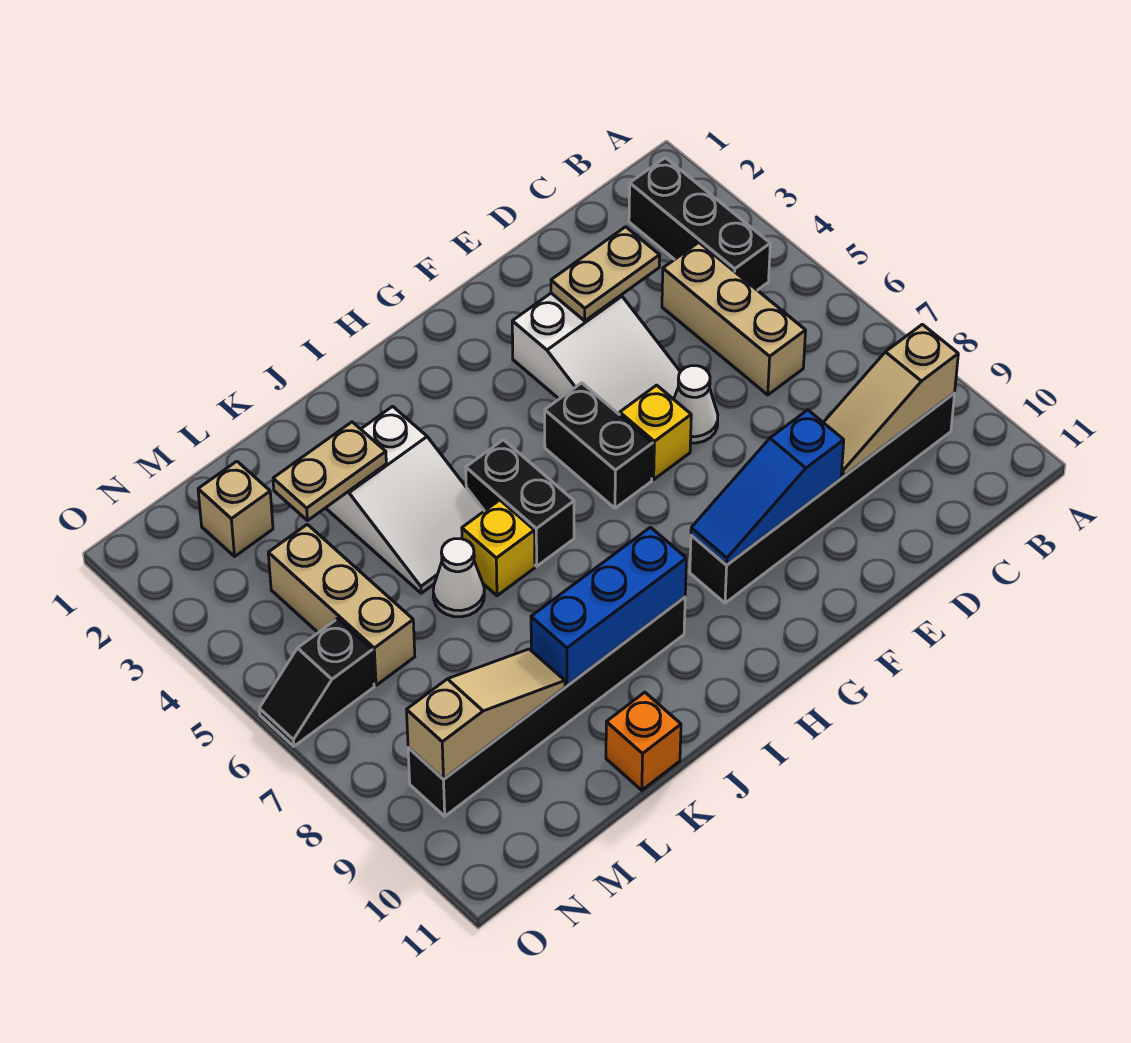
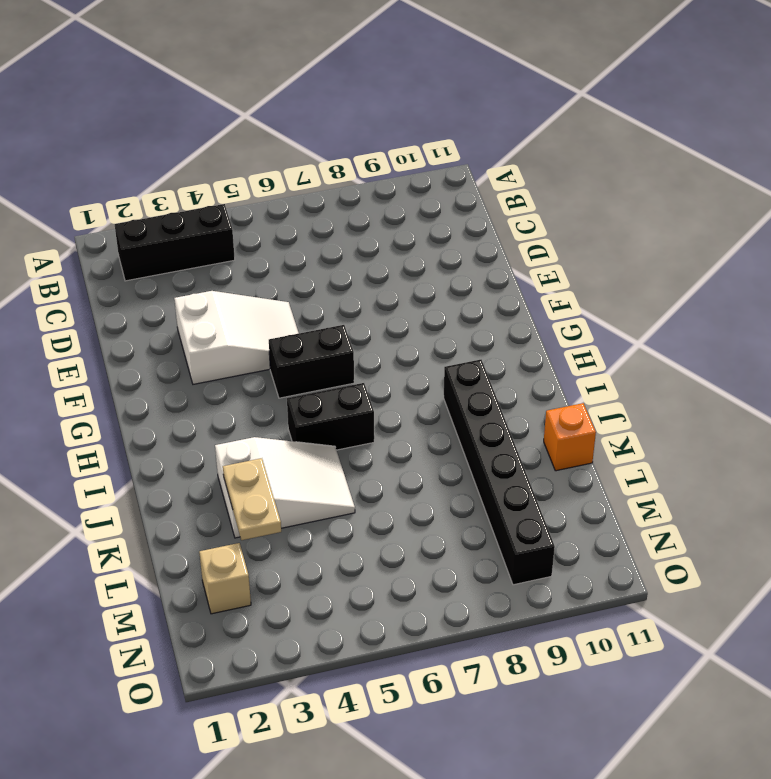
none -> black 1x6 brick [690,393,955,603]
none -> tan 1x3 brick [662,242,806,395]
none -> white 1x1 cone [674,366,718,443]

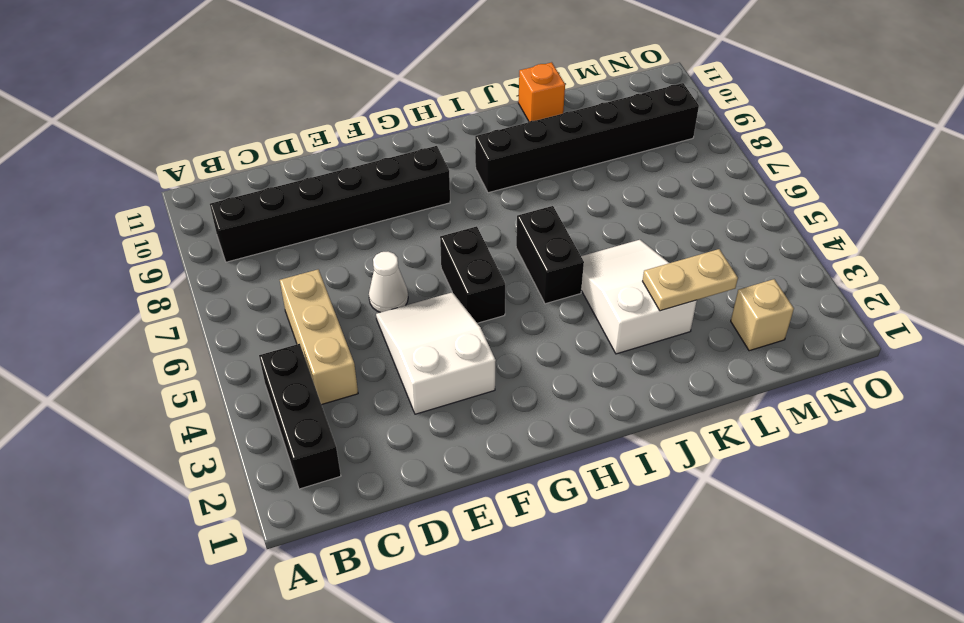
none -> yellow 1x1 brick [620,385,691,479]
none -> yellow 1x1 brick [462,500,535,596]
none -> white 1x1 cone [433,539,484,617]

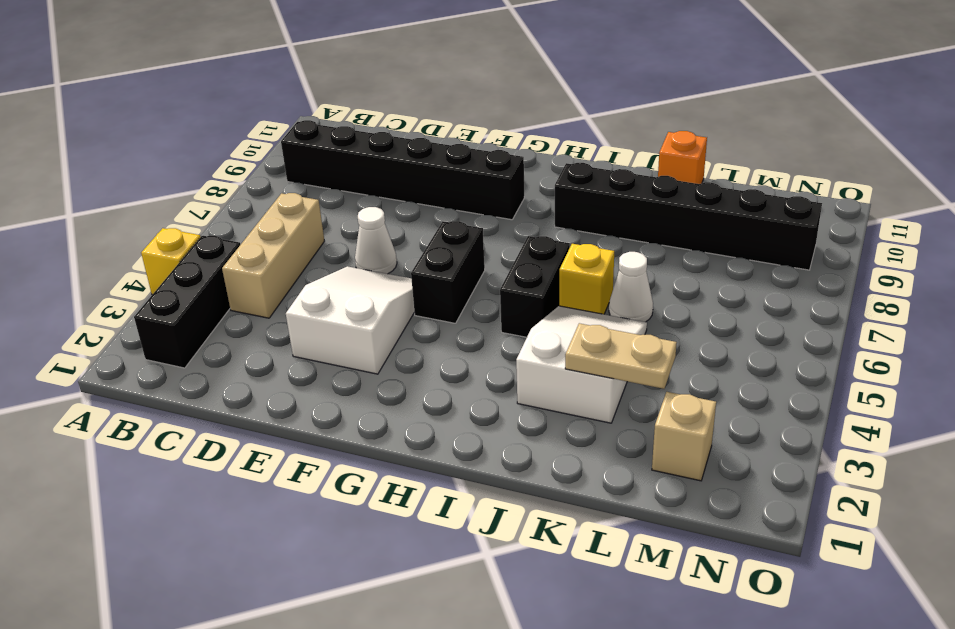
yellow 1x1 brick [141,228,200,295] -> yellow 1x1 brick moved to [620,385,691,479]
none -> tan 1x3 brick [268,524,415,685]
none -> black 1x2 slope [259,619,374,746]
none -> tan 1x3 slope [823,324,958,477]

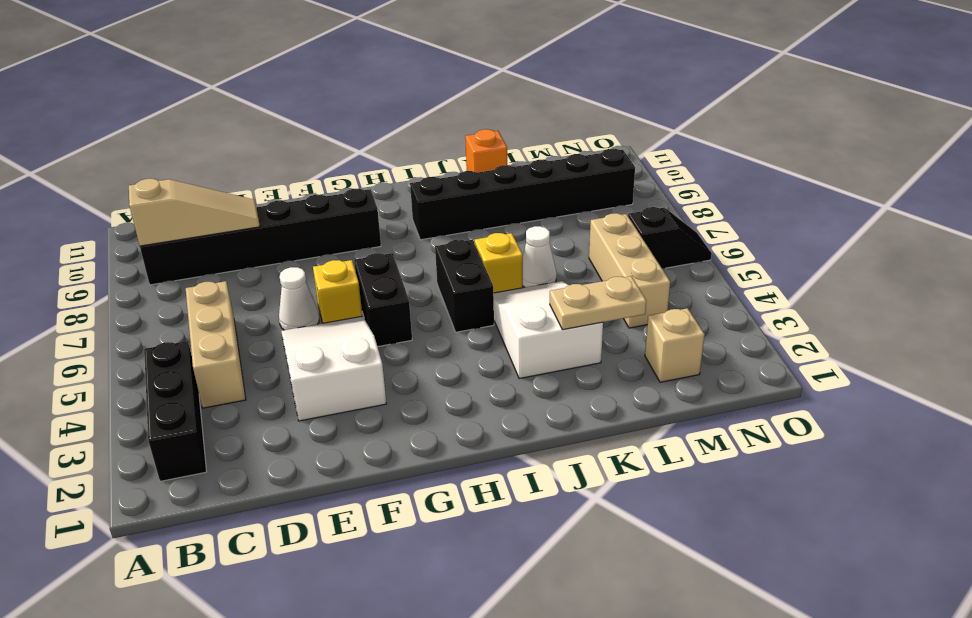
none -> tan 1x2 plate [551,227,660,321]
none -> blue 1x3 slope [691,410,844,565]
none -> blue 1x3 brick [531,527,686,686]

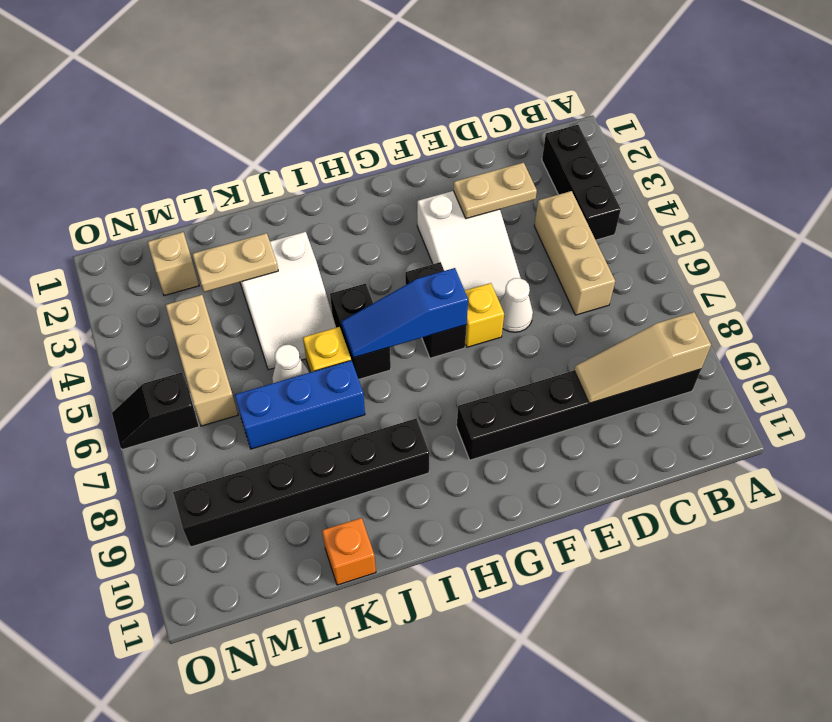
blue 1x3 slope [341,268,468,358] -> blue 1x3 slope moved to [691,410,844,565]
blue 1x3 brick [235,360,365,449] -> blue 1x3 brick moved to [531,527,686,686]
none -> tan 1x3 slope [407,649,565,779]

